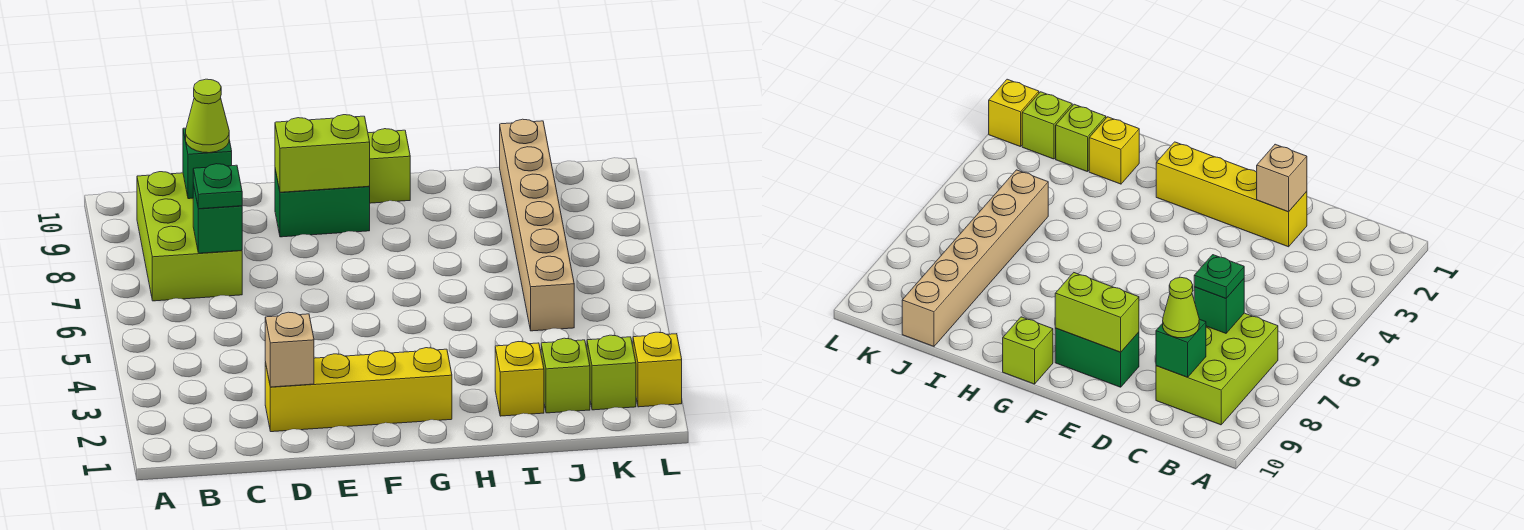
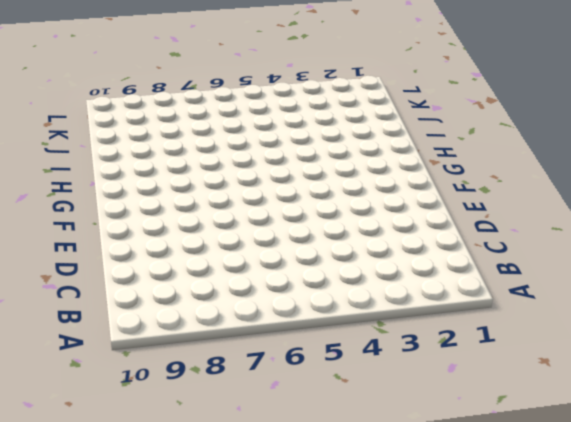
none -> lime 2x3 brick [137,172,242,301]
none -> yellow 1x4 brick [265,348,452,432]
none -> green 1x2 brick [275,170,370,237]

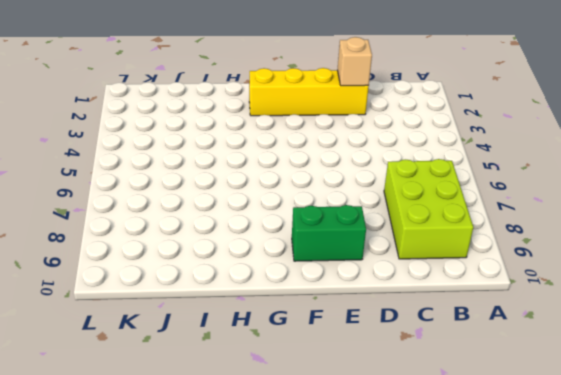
none -> lime 1x1 brick [368,129,410,203]
none -> yellow 1x1 brick [495,342,544,416]
none -> lime 1x1 brick [541,338,590,413]

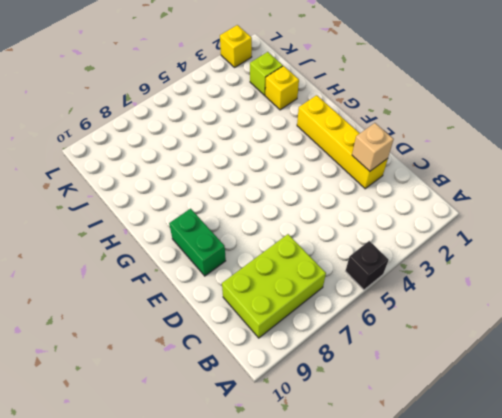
black 1x1 brick [346,241,389,290] -> none
none -> lime 1x1 brick [368,129,410,203]
none -> tan 1x6 brick [500,119,574,331]
none -> lime 1x1 brick [587,335,636,410]

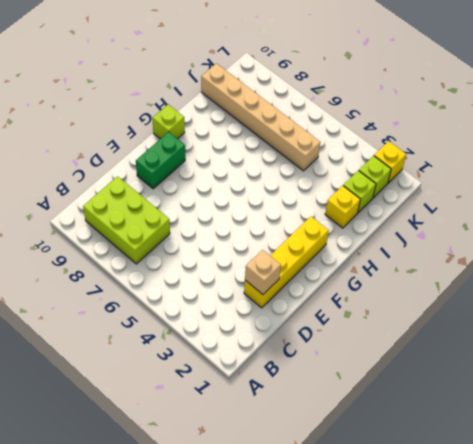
none -> green 1x1 brick [193,184,242,253]
none -> green 1x1 brick [183,128,232,199]
none -> lime 1x2 brick [275,115,370,192]

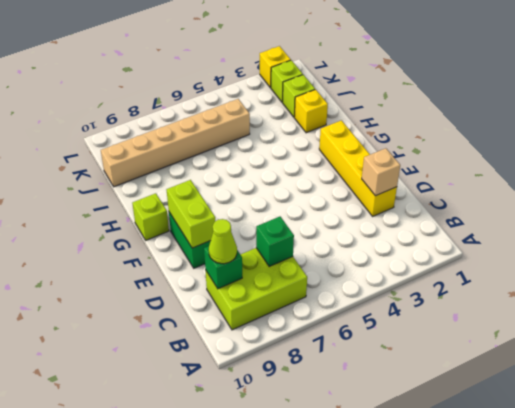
none -> green 1x1 plate [193,164,242,209]

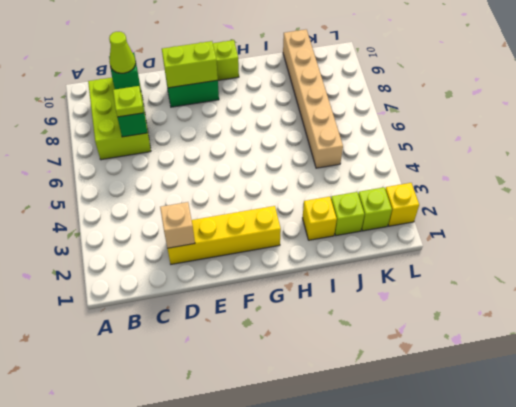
lime 1x1 plate [113,86,144,117] -> green 1x1 plate [193,164,242,209]

